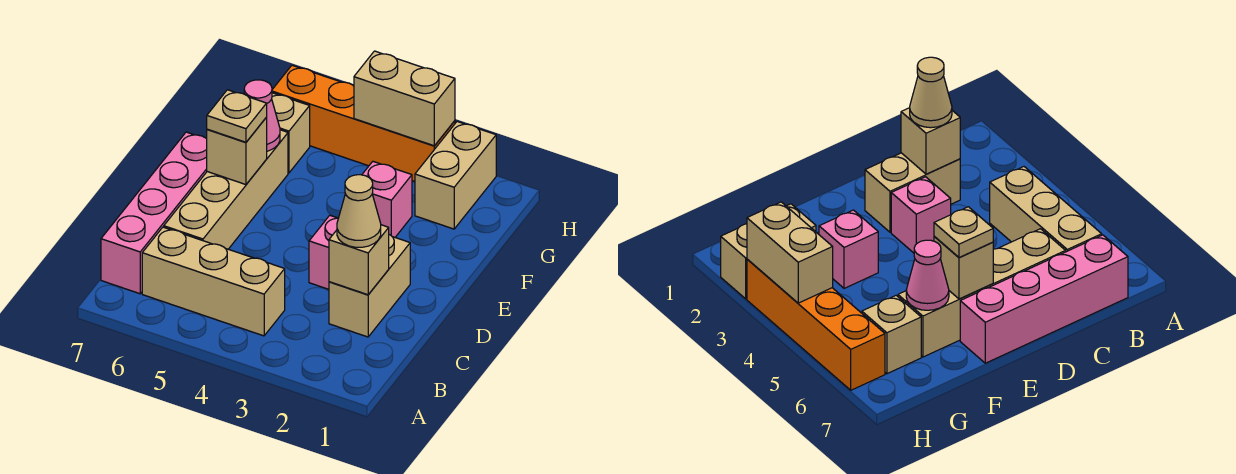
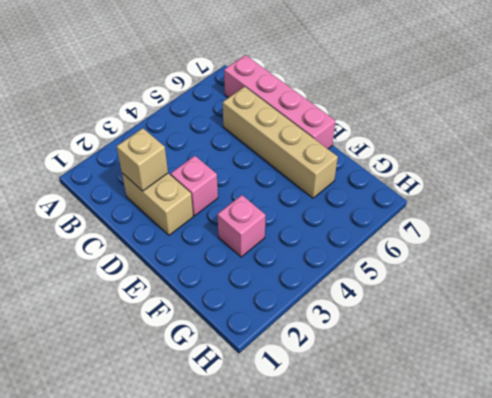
none -> tan 1x3 brick [142,227,285,336]
none -> tan 1x2 brick [415,122,496,229]
none -> tan 1x1 brick [272,93,310,173]

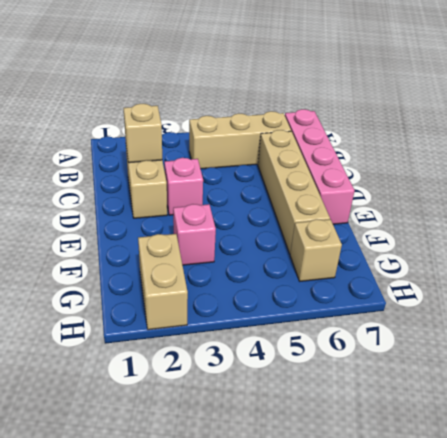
none -> orange 1x4 brick [272,65,455,181]
none -> tan 1x1 brick [207,118,267,185]
none -> pink 1x1 cone [244,80,280,151]

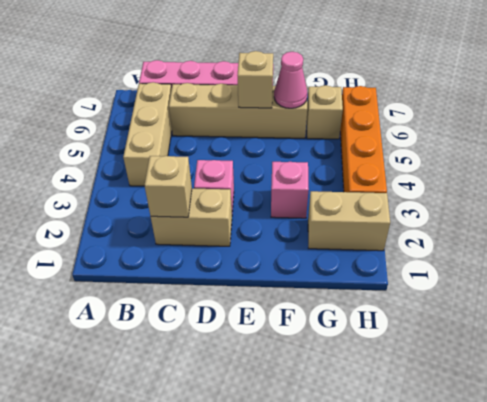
none -> tan 1x2 brick [354,51,455,146]
none -> tan 1x1 cone [337,175,381,247]
none -> tan 1x1 plate [207,90,267,142]

